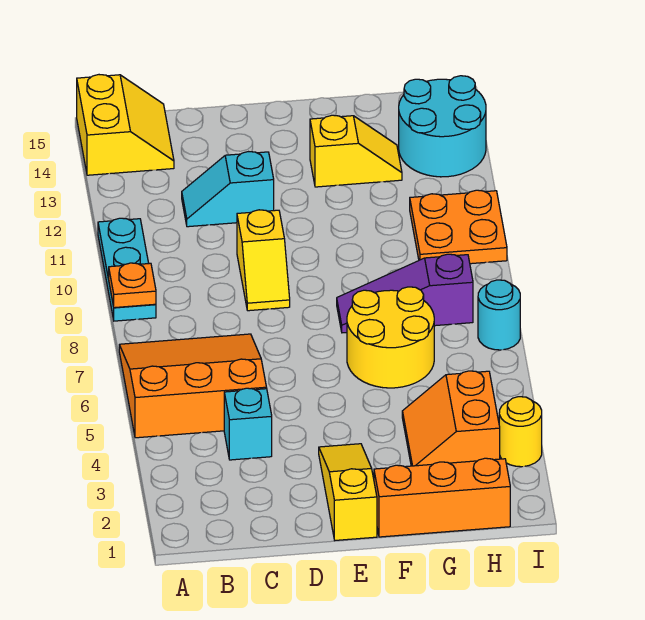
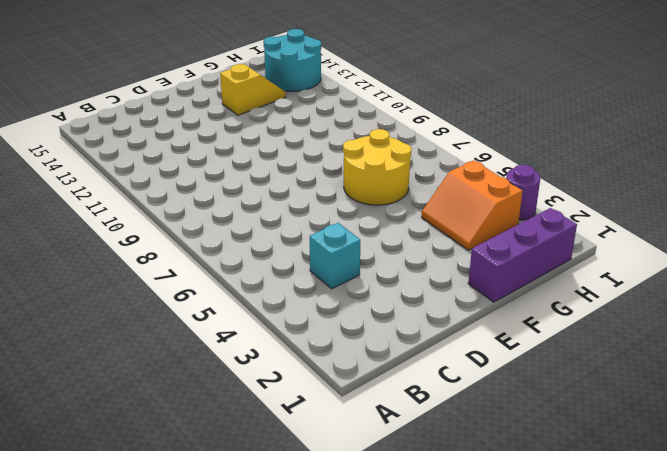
purple 1x3 brick [468,208,577,302] -> orange 1x3 brick [374,458,510,537]
purple 1x1 round brick [506,165,540,220] -> yellow 1x1 round brick [499,397,542,467]
none -> orange 3x3 slope [119,334,267,438]
none -> cyan 1x3 plate [98,218,156,321]
none -> yellow 2x2 slope [77,75,174,175]

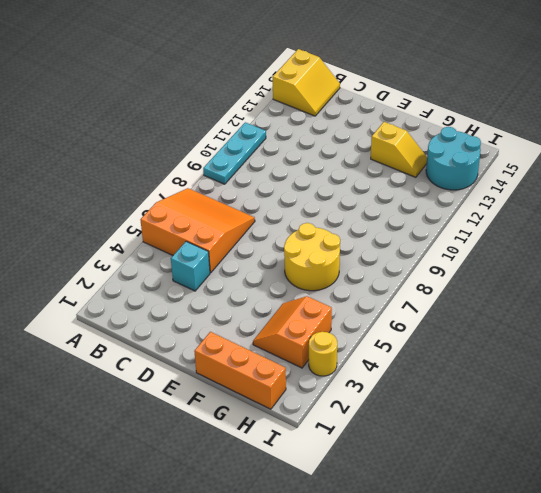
none -> cyan 1x2 slope [182,152,274,227]
none -> yellow 1x2 slope [237,210,290,311]
none -> yellow 1x3 slope [319,444,377,540]

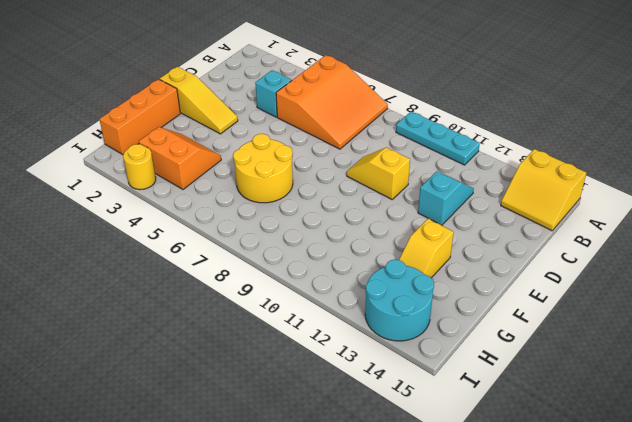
none -> purple 1x3 slope [337,254,473,333]
none -> orange 2x2 plate [410,190,507,264]
none -> cyan 1x1 round brick [478,280,520,350]

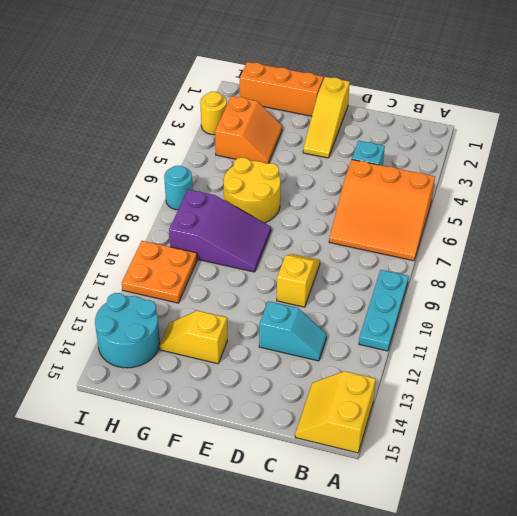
purple 2x3 slope [169,190,271,272] -> purple 1x3 slope [337,254,473,333]
none -> orange 1x1 plate [109,263,156,308]

